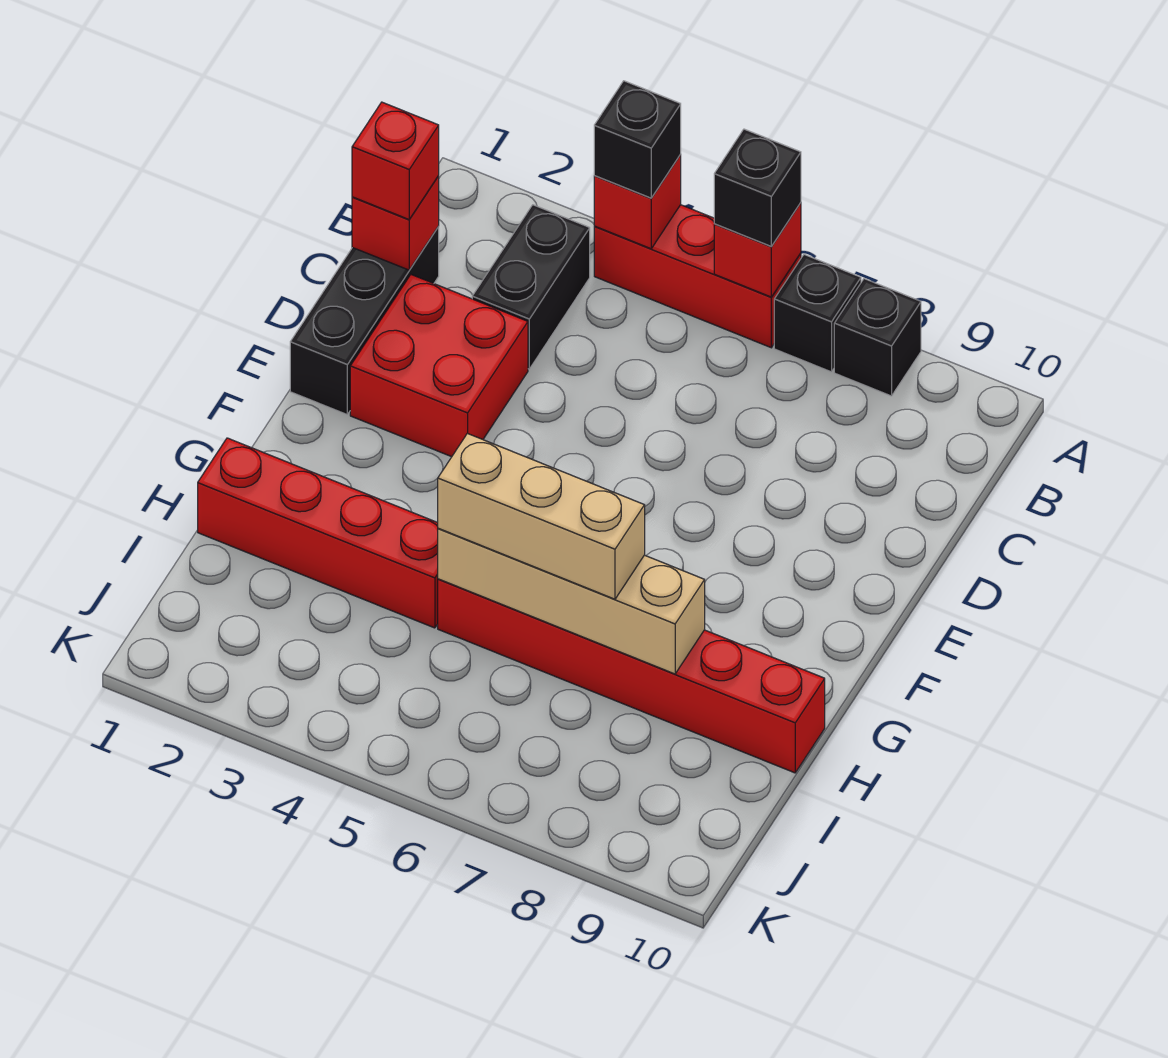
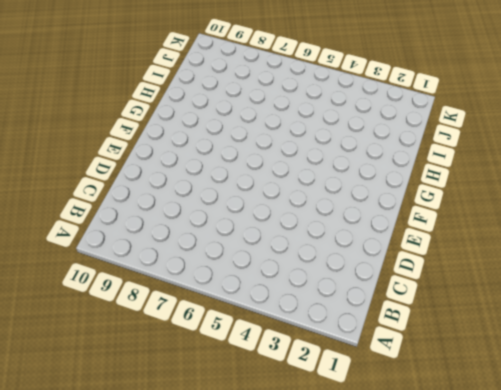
none -> red 1x3 brick [594,205,801,348]
none -> black 1x1 brick [774,255,861,372]
none -> black 1x1 brick [834,279,921,396]

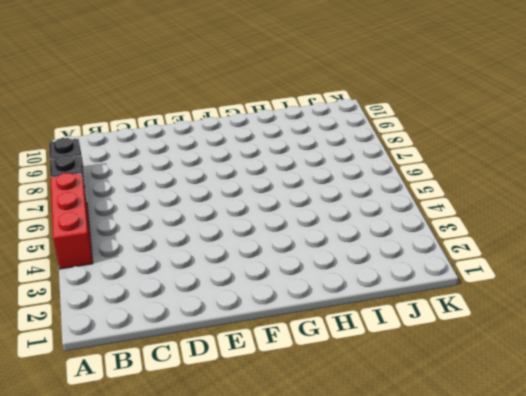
none -> black 1x2 brick [472,205,590,369]
none -> black 1x3 brick [290,226,439,414]
none -> red 2x2 brick [350,275,528,457]

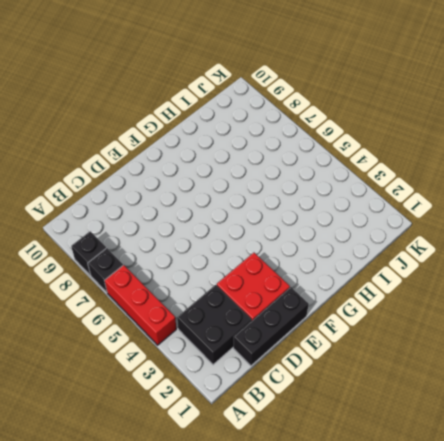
black 2x2 brick [177,285,252,365] -> black 1x2 brick [472,205,590,369]
none -> red 1x4 brick [198,438,438,628]
none -> red 1x6 brick [438,579,825,773]
none -> red 1x1 brick [594,154,681,249]

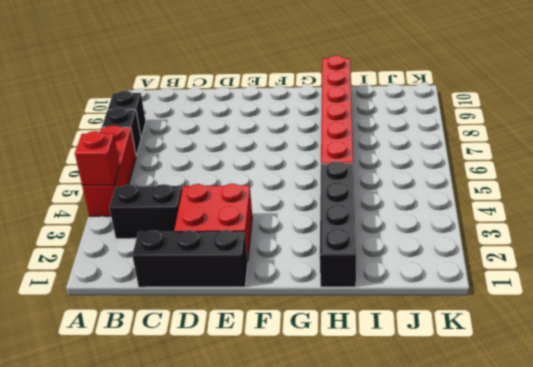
black 1x4 brick [320,161,356,287] -> red 1x4 brick [198,438,438,628]
none -> red 1x1 brick [714,203,801,297]
none -> red 1x1 brick [352,176,439,270]
none -> tan 1x4 brick [438,528,705,674]

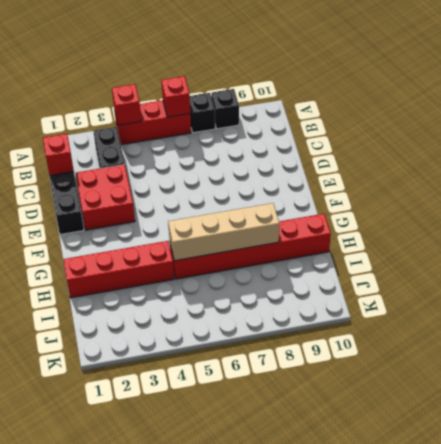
none -> black 1x1 brick [594,81,681,198]
none -> black 1x1 brick [714,129,801,247]
none -> red 1x1 brick [352,102,439,219]

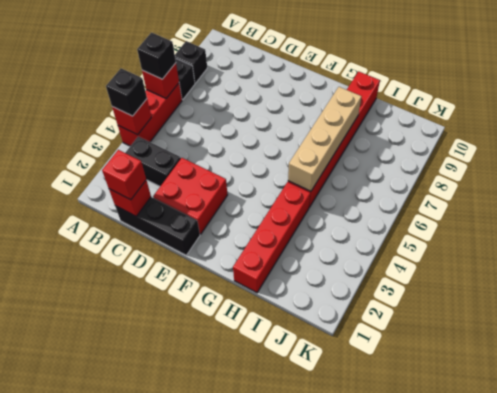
none -> tan 1x3 brick [438,433,645,599]

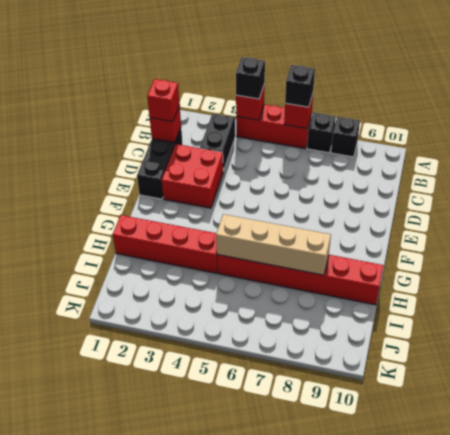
none -> tan 1x3 brick [438,433,645,599]

